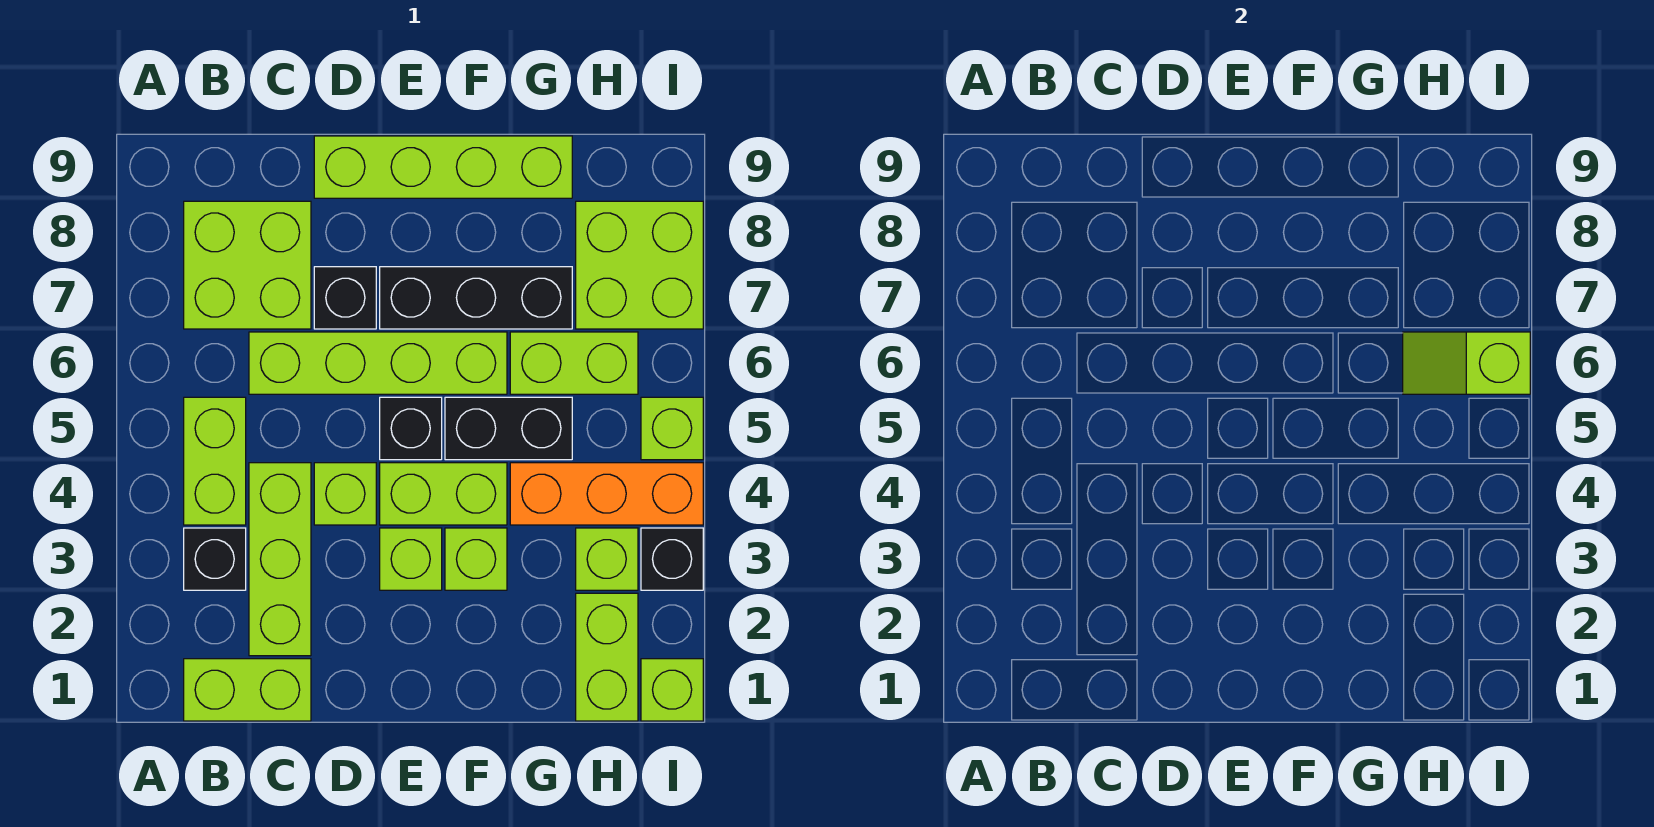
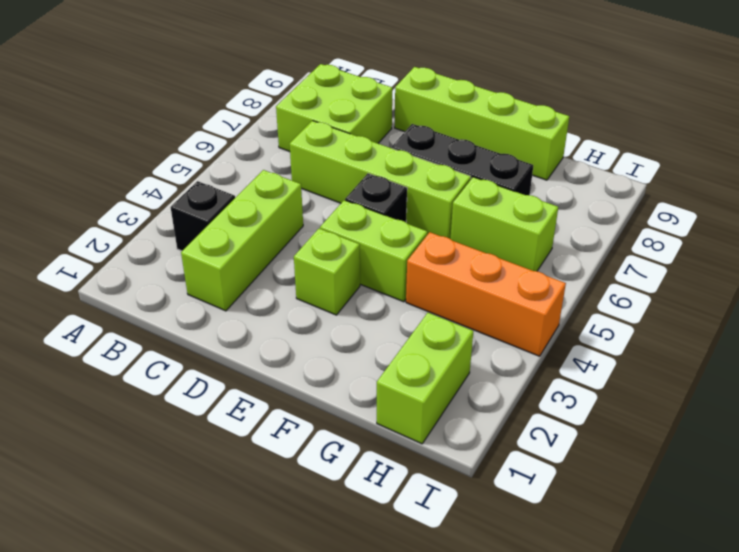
none -> lime 1x2 brick [184,659,311,721]
none -> lime 1x2 brick [184,397,246,525]
none -> lime 1x1 brick [314,463,376,525]

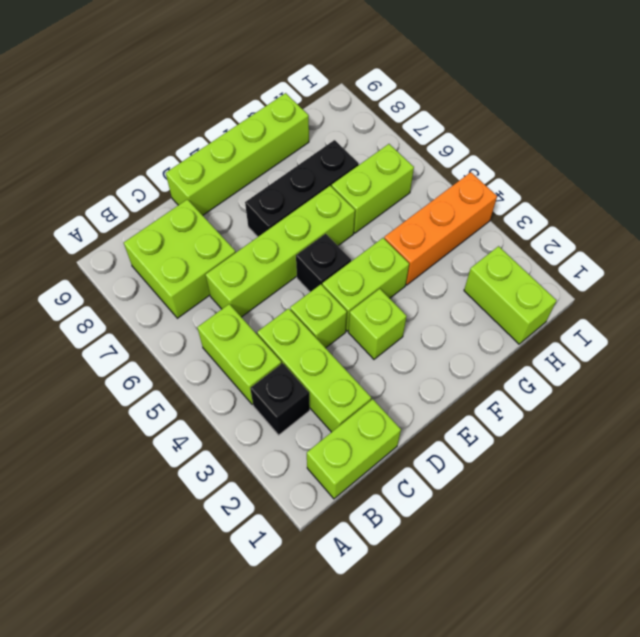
none -> black 1x1 brick [314,267,376,329]
none -> lime 1x1 brick [445,528,507,590]
none -> black 1x2 brick [445,397,572,460]

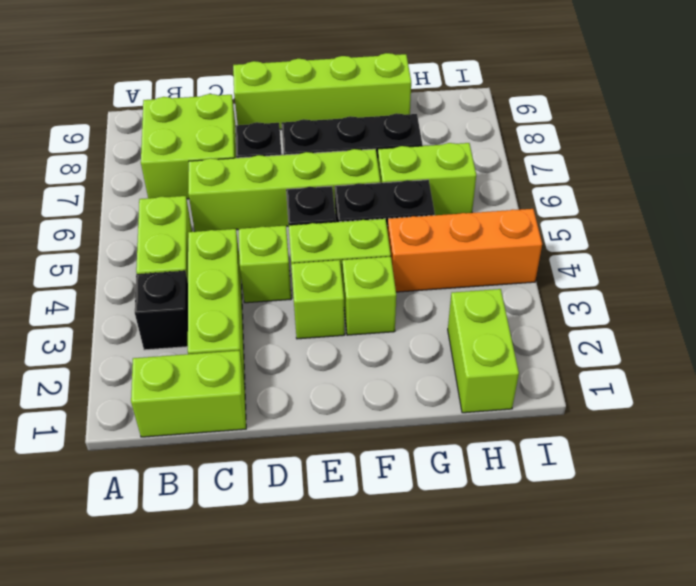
none -> lime 1x1 brick [576,528,638,590]
none -> lime 2x2 brick [576,201,703,329]
none -> lime 1x1 brick [641,659,703,721]

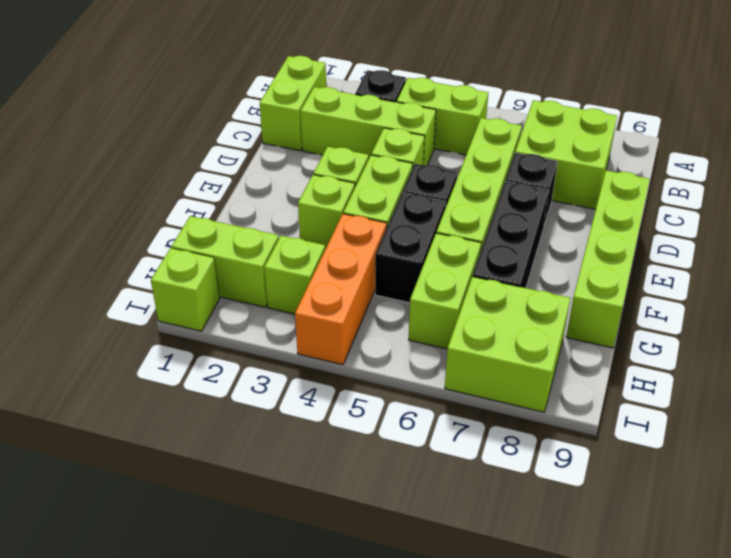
none -> black 1x1 brick [641,528,703,590]
none -> lime 1x1 brick [641,397,703,460]
none -> lime 1x2 slope [1403,332,1530,394]

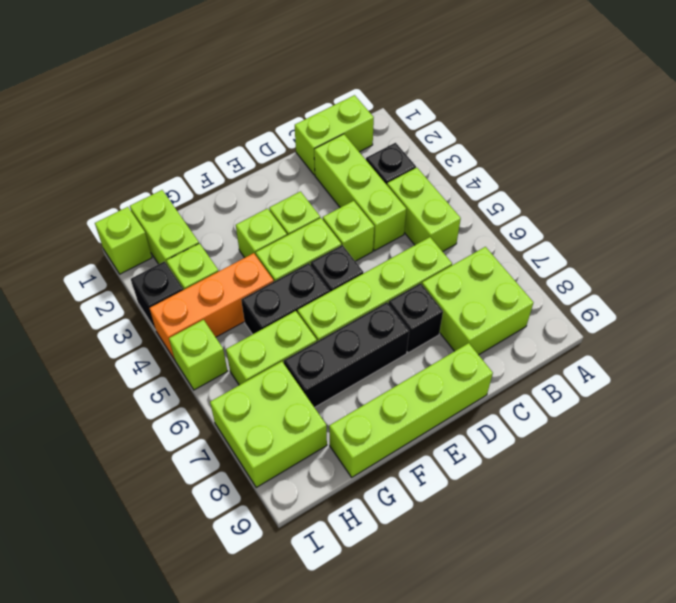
none -> lime 1x2 slope [1403,332,1530,394]

